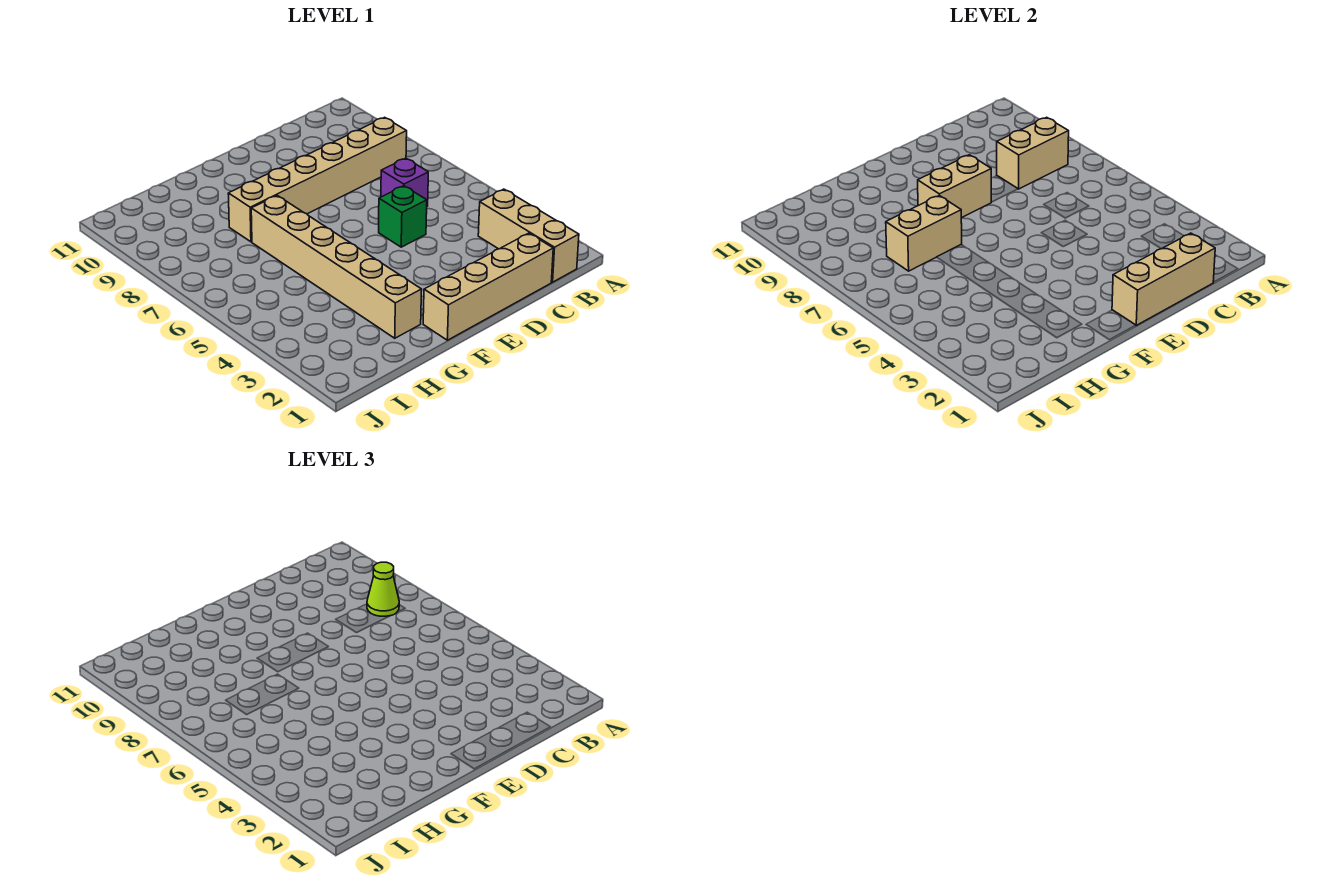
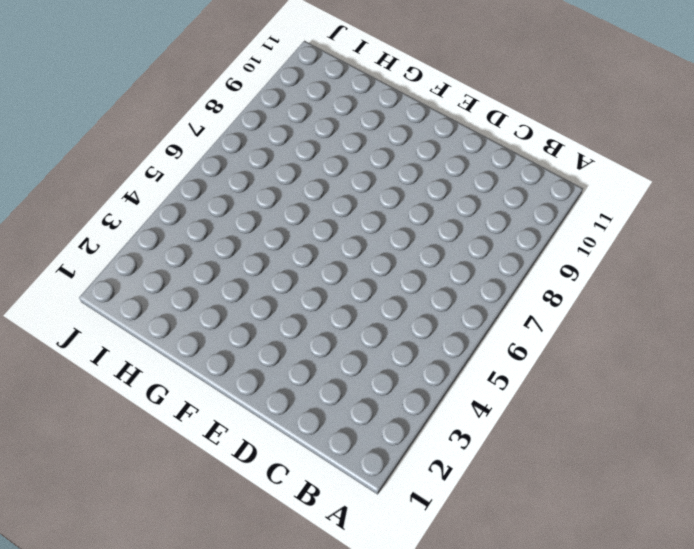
none -> tan 1x3 brick [478,189,579,282]
none -> tan 1x6 brick [228,117,407,242]

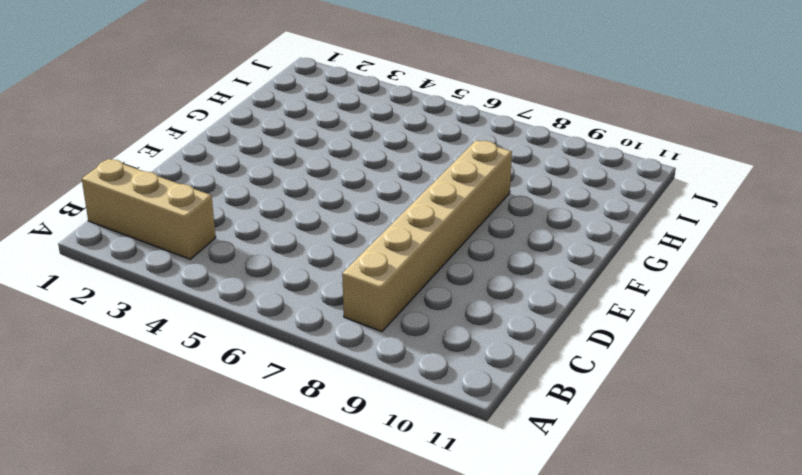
none -> tan 1x4 brick [423,233,553,340]
none -> purple 1x1 brick [381,158,428,206]

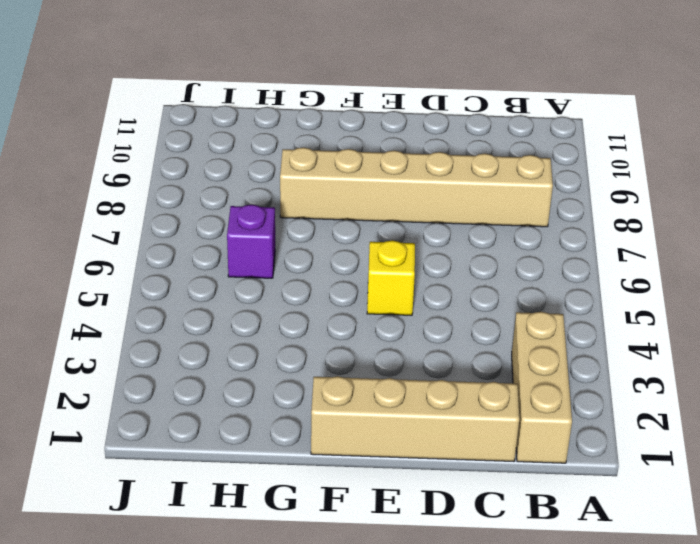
yellow 1x1 brick [367,240,415,315] -> none
purple 1x1 brick [227,205,275,278] -> purple 1x1 brick moved to [381,158,428,206]
none -> green 1x1 brick [379,186,427,247]
none -> tan 1x6 brick [251,196,422,338]

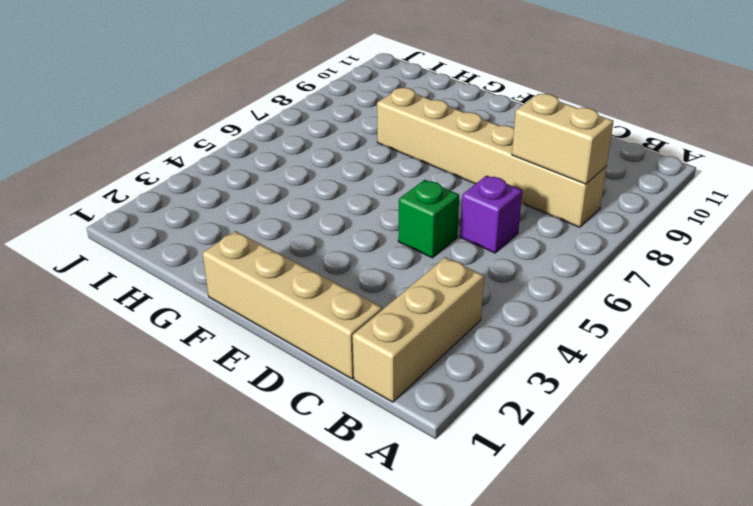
none -> tan 1x6 brick [251,196,422,338]
none -> tan 1x3 brick [1112,233,1215,325]

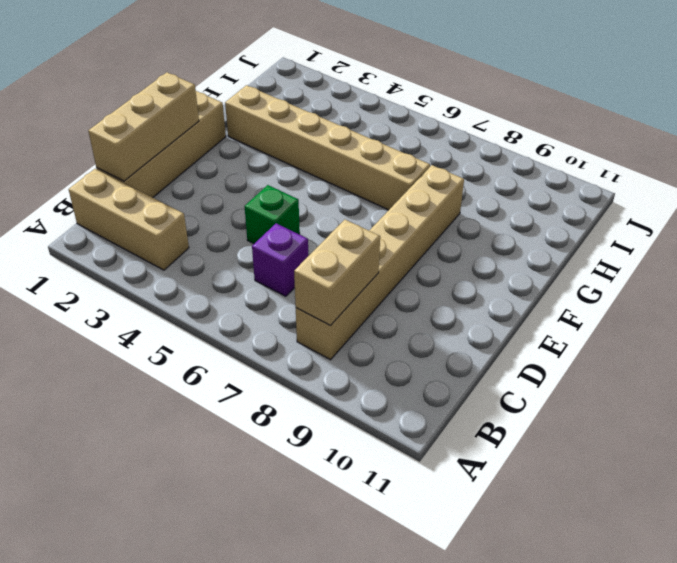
none -> tan 1x2 brick [918,155,991,218]
none -> tan 1x2 brick [886,196,962,271]

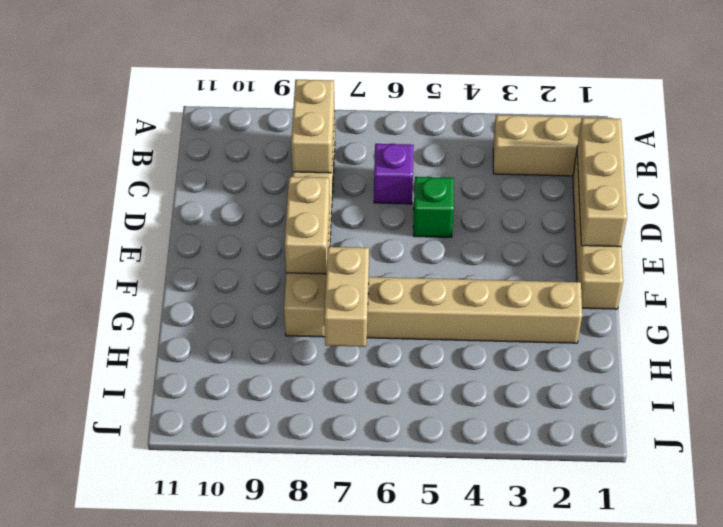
none -> lime 1x1 cone [367,562,399,616]

